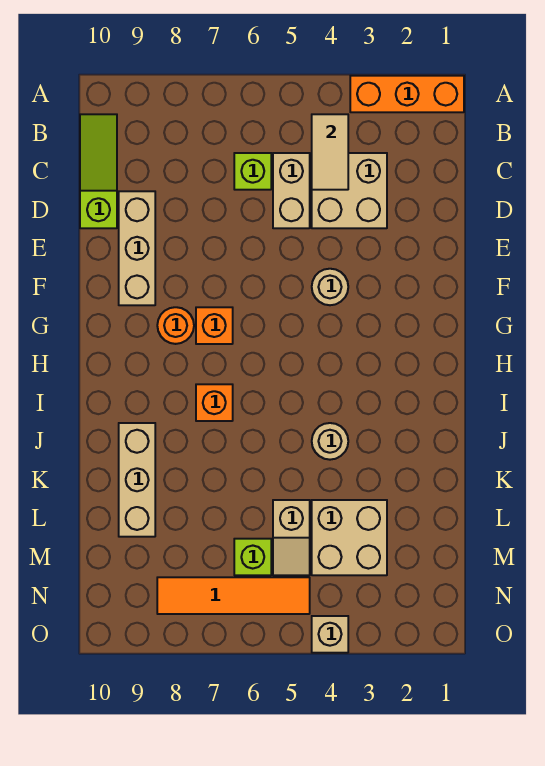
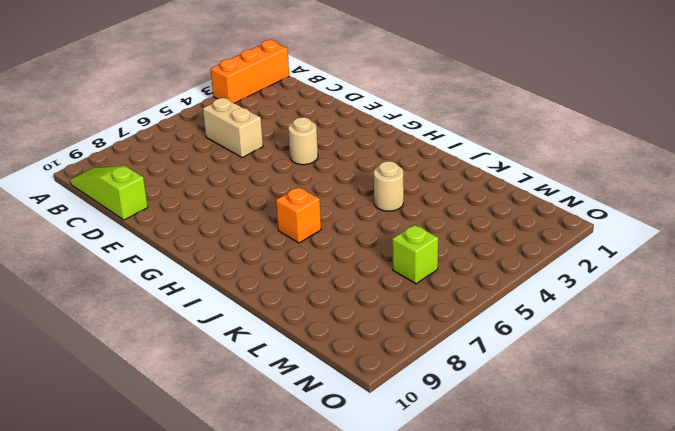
none -> tan 2x2 brick [312,153,387,228]
none -> lime 1x1 brick [234,153,271,190]
none -> tan 1x3 brick [119,191,155,305]

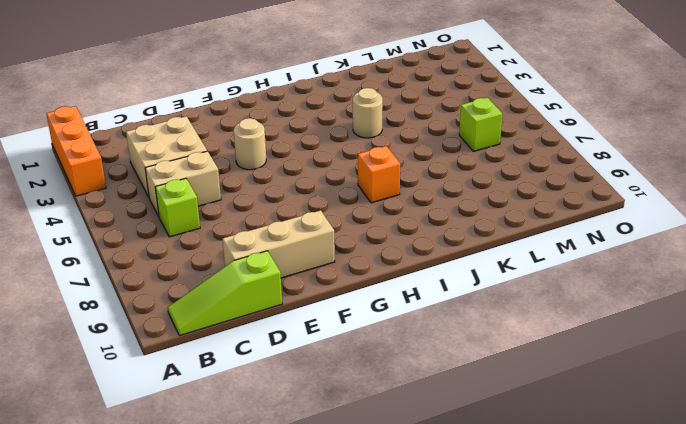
none -> orange 1x1 brick [196,307,233,344]
none -> orange 1x1 round brick [157,307,194,344]
none -> tan 1x3 brick [119,423,155,537]

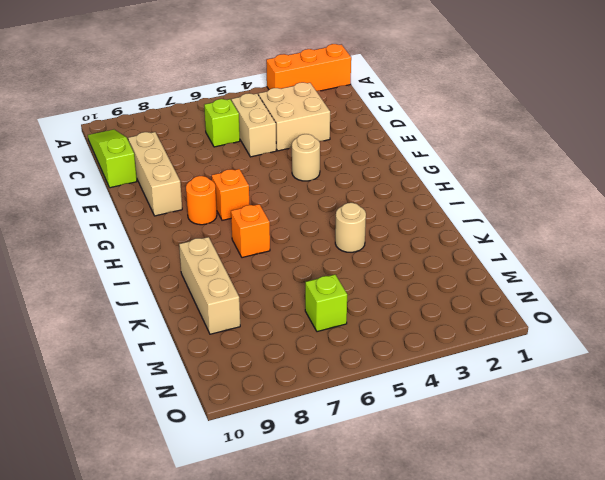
none -> tan 2x2 brick [312,500,387,575]
none -> tan 1x2 slope [273,500,310,575]
none -> orange 1x4 tile [157,577,310,614]

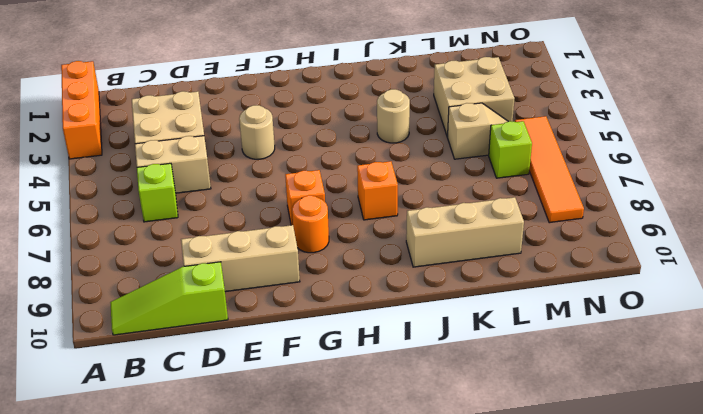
none -> tan 1x1 brick [312,616,348,653]
none -> tan 1x2 tile [312,114,348,190]

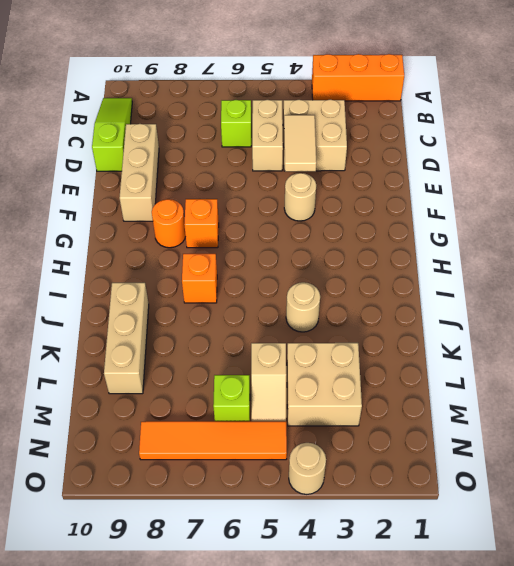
tan 1x2 tile [284,115,316,172] -> tan 1x2 tile moved to [312,114,348,190]
tan 1x1 round brick [289,443,326,494] -> tan 1x1 brick [312,616,348,653]

